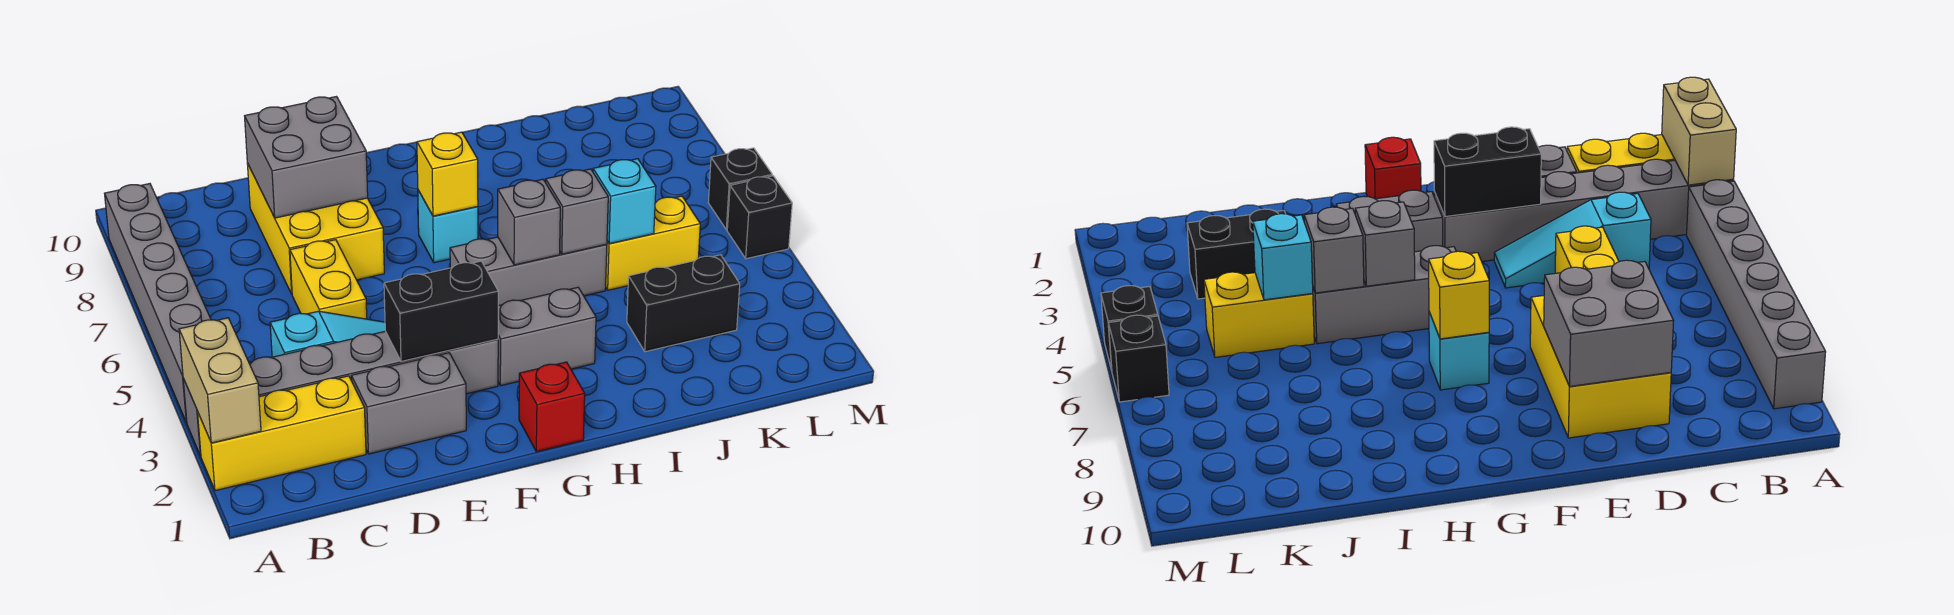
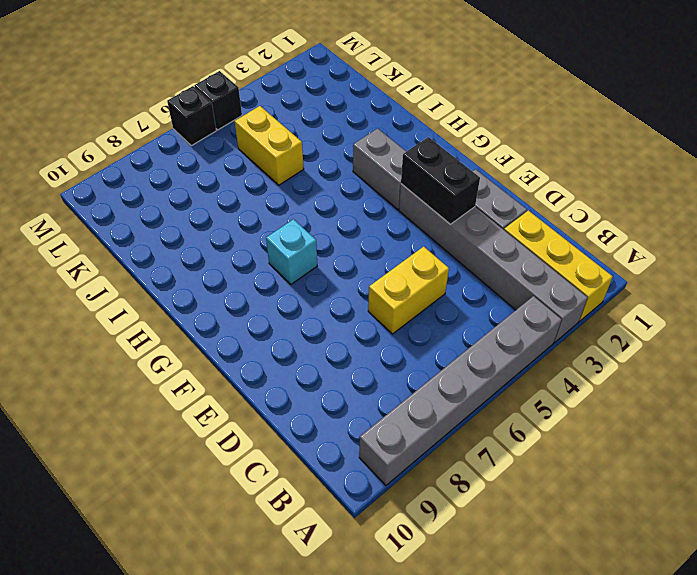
none -> cyan 1x3 slope [270,311,385,357]
none -> yellow 2x3 brick [247,163,384,294]
none -> red 1x1 brick [519,362,585,452]

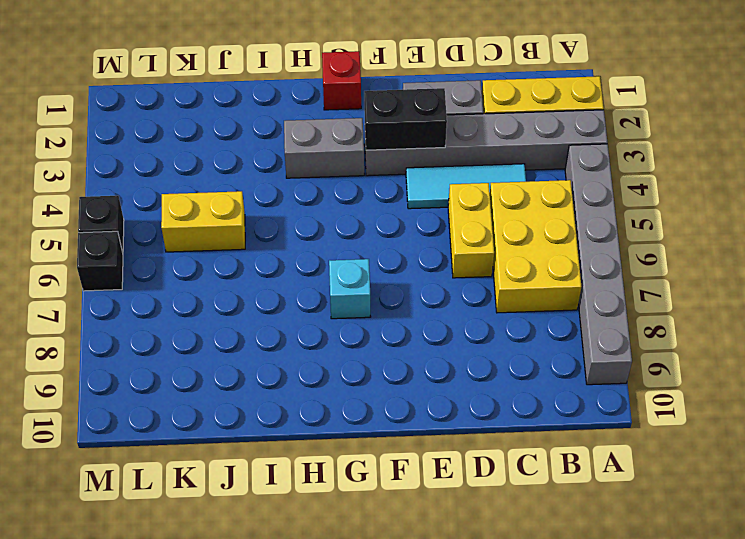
yellow 2x3 brick [490,180,582,313] -> yellow 2x3 brick moved to [247,163,384,294]
cyan 1x3 tile [406,164,526,209] -> cyan 1x3 slope [270,311,385,357]
none -> grey 1x3 brick [450,237,607,306]
none -> black 1x2 brick [627,255,740,352]
none -> tan 1x2 brick [179,318,261,443]

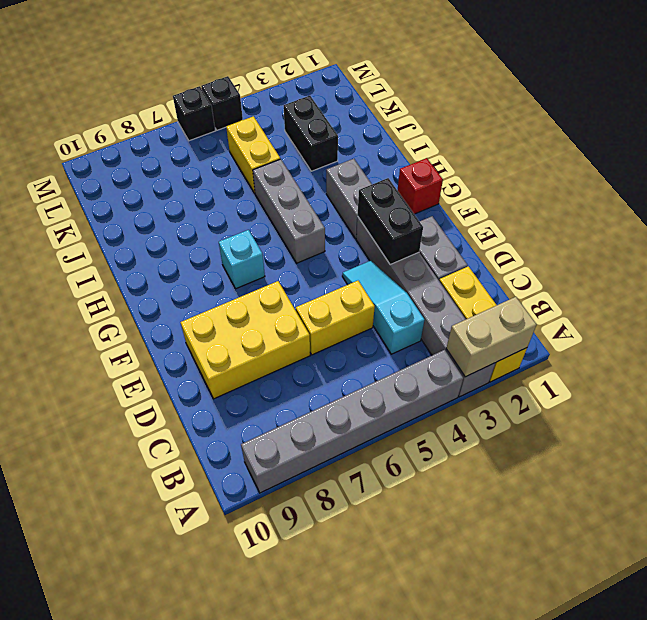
none -> grey 2x2 brick [245,97,368,218]
none -> yellow 1x1 brick [417,132,478,216]
none -> grey 1x1 brick [498,179,560,265]

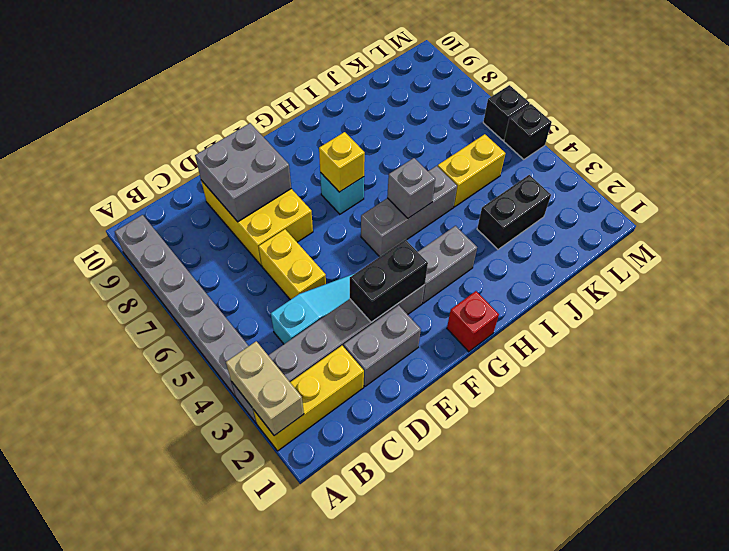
none -> grey 1x1 brick [546,169,608,254]
none -> cyan 1x1 brick [593,159,656,244]

